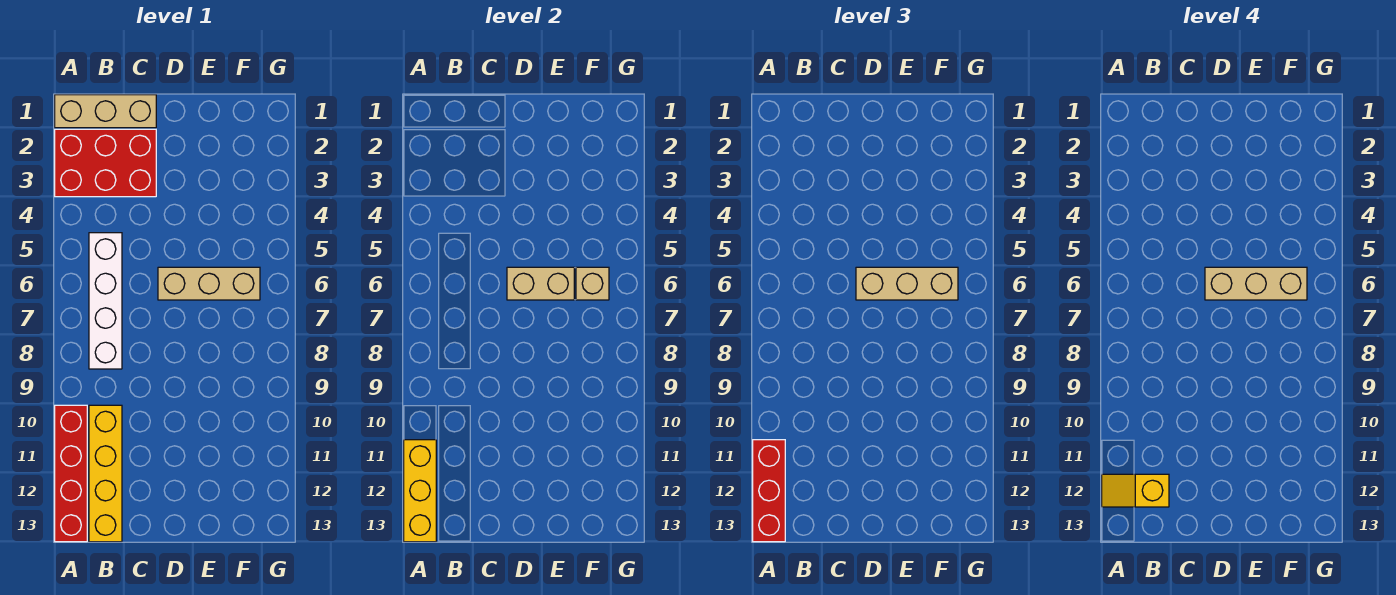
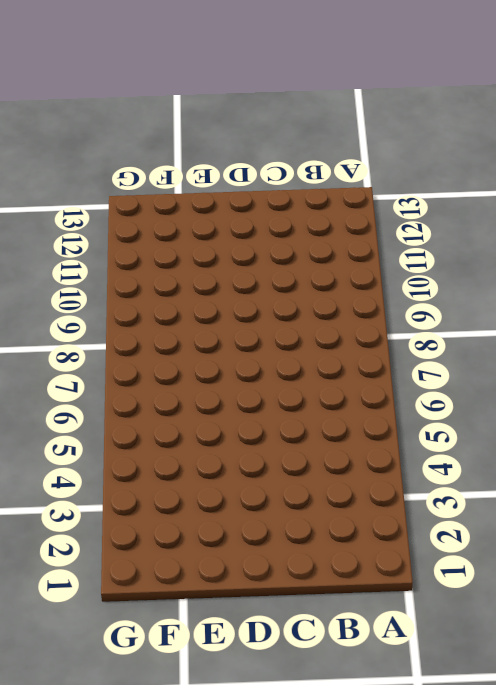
none -> tan 1x3 brick [55,95,156,128]
none -> red 2x3 brick [55,129,156,197]
none -> red 1x4 brick [55,405,87,542]

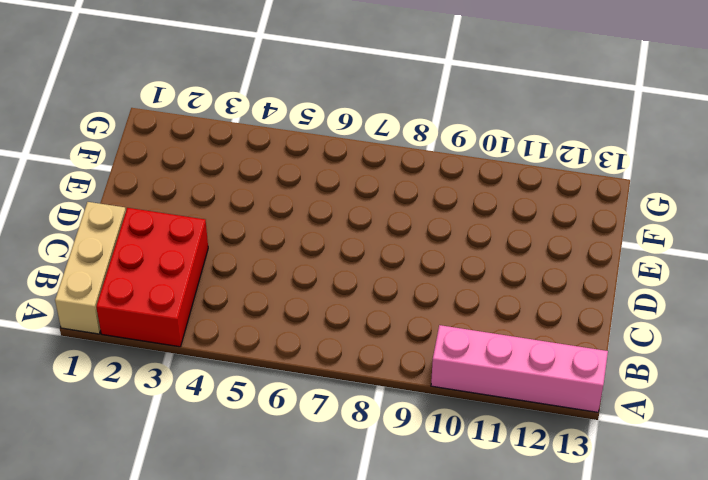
pink 1x4 brick [431,325,608,412] -> red 1x4 brick [55,405,87,542]
none -> white 1x4 brick [89,233,122,369]
none -> yellow 1x4 brick [89,405,122,542]
none -> tan 1x3 brick [158,267,260,300]

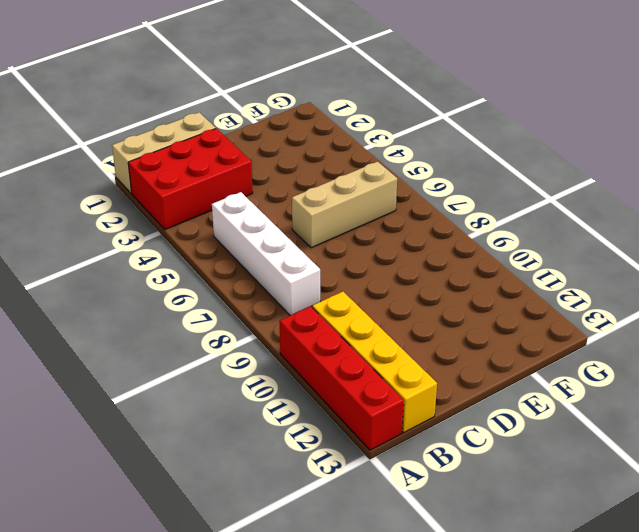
none -> yellow 1x3 brick [404,440,436,542]
none -> tan 1x2 brick [507,267,574,300]
none -> tan 1x1 brick [576,267,609,300]

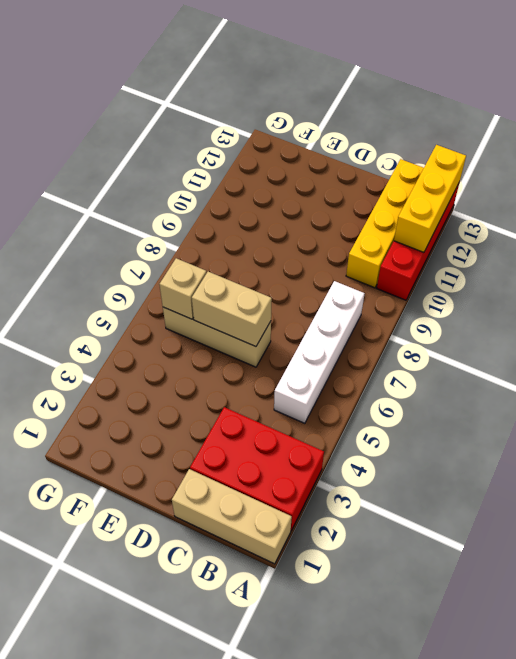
none -> red 1x3 brick [753,440,785,542]
none -> tan 1x3 brick [856,267,958,300]
none -> yellow 1x2 slope [1102,474,1169,507]

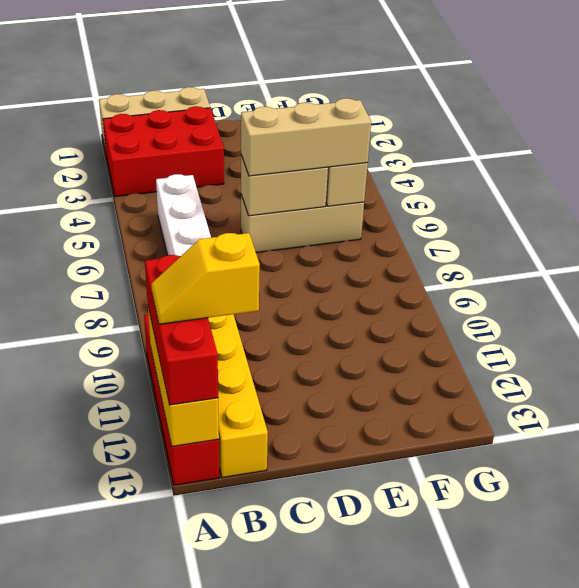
none -> tan 1x3 brick [1205,267,1307,300]

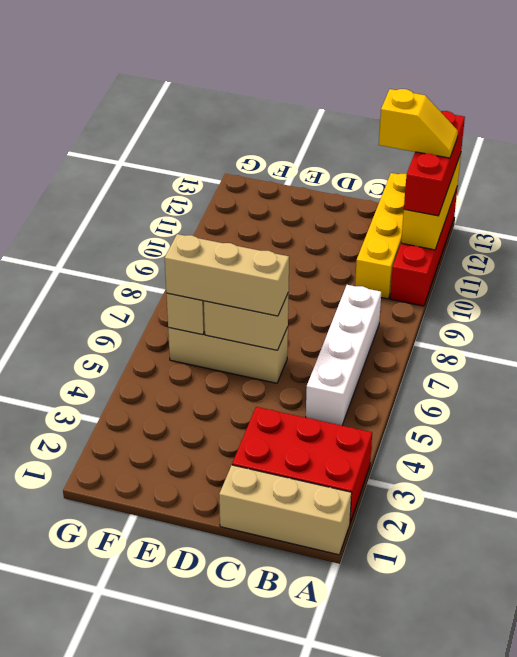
none -> tan 1x3 brick [1205,267,1307,300]

